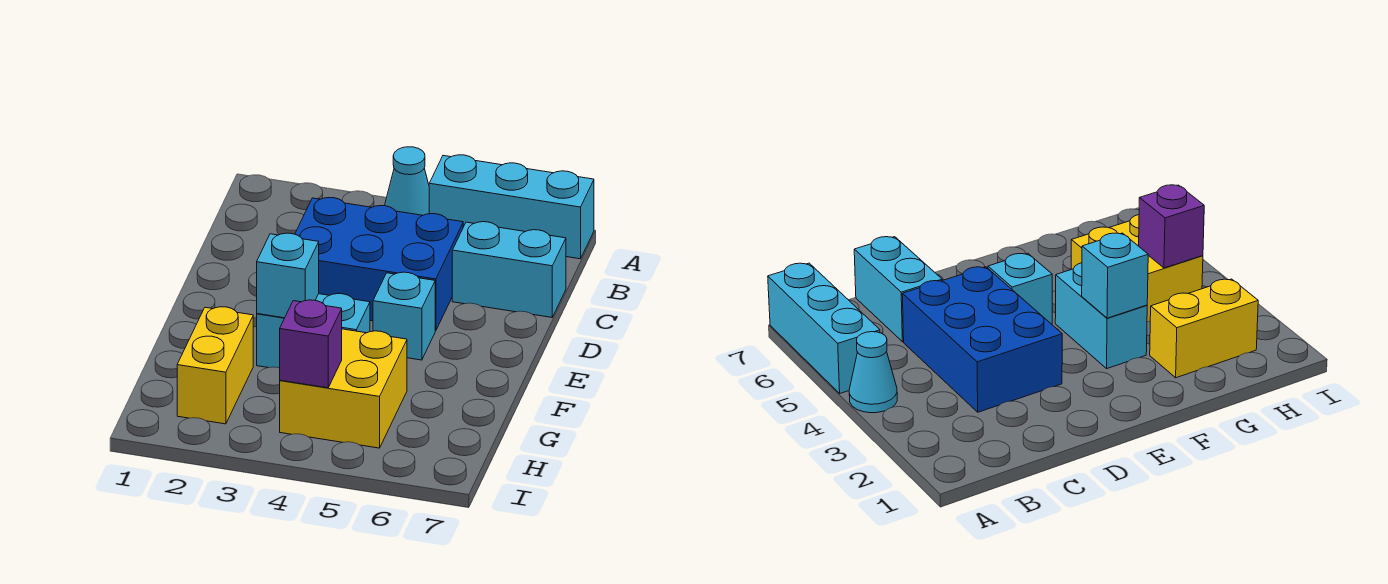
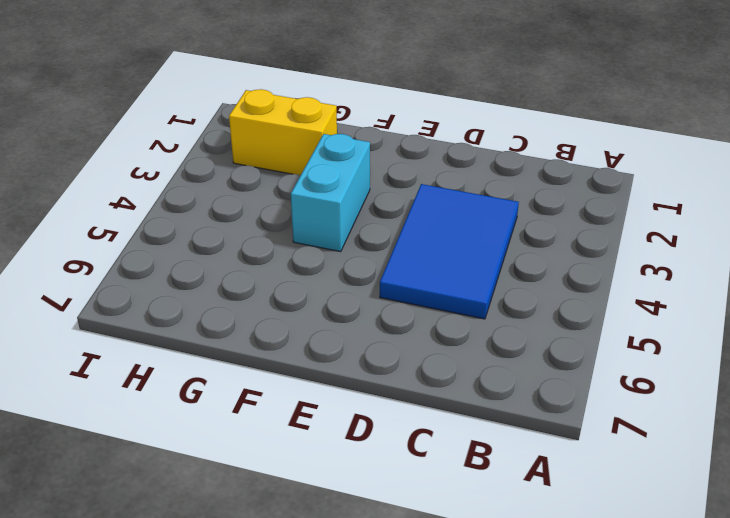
blue 2x3 tile [380,184,519,319] -> blue 2x3 brick [295,197,463,331]
none -> cyan 1x1 cone [385,147,429,215]
none -> cyan 1x3 brick [429,155,594,259]

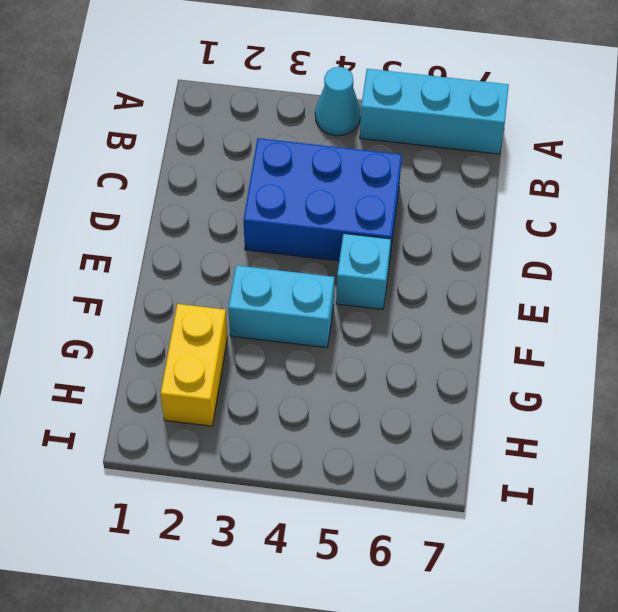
none -> cyan 1x2 brick [452,222,566,317]
none -> yellow 2x2 brick [280,329,407,448]

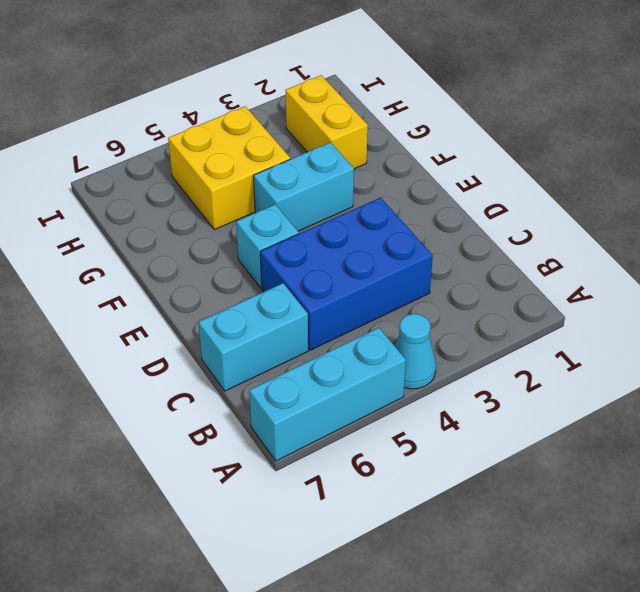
none -> cyan 1x1 brick [257,233,319,318]
none -> purple 1x1 brick [280,300,342,388]

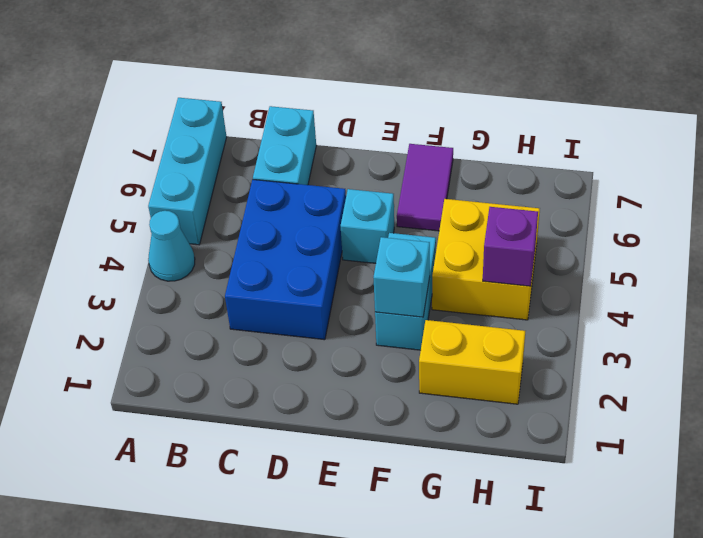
purple 1x2 tile [397,144,453,231] -> none

